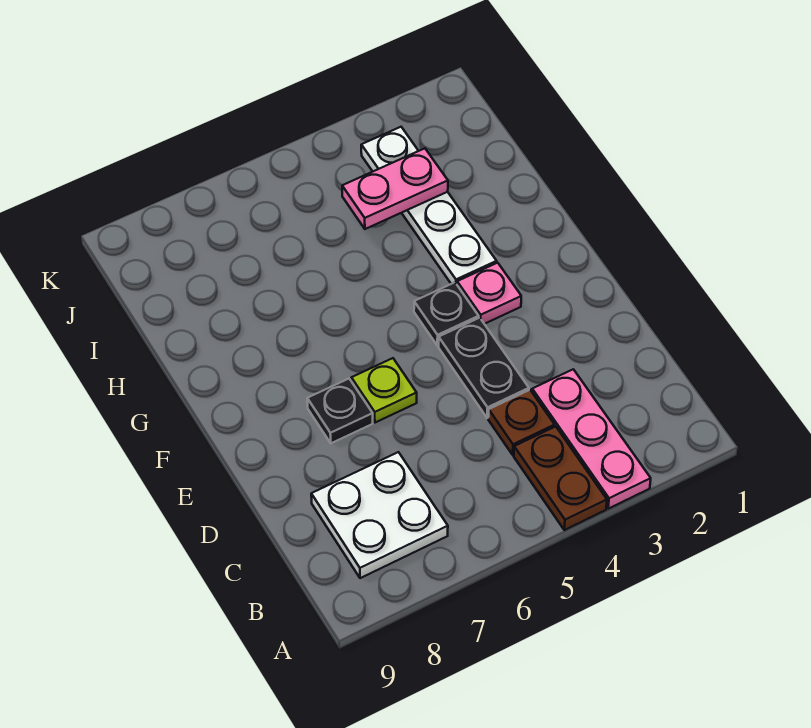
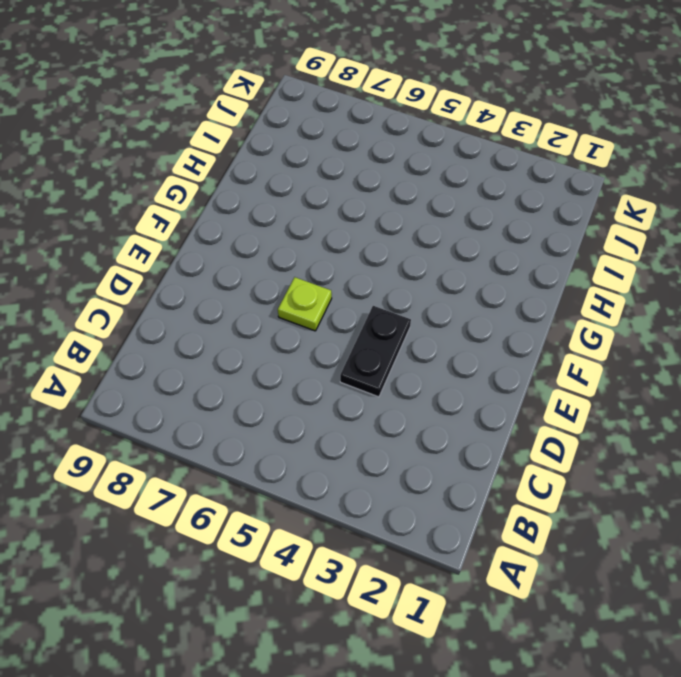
none -> pink 1x3 plate [532,369,651,509]
none -> brown 1x2 plate [514,426,607,530]

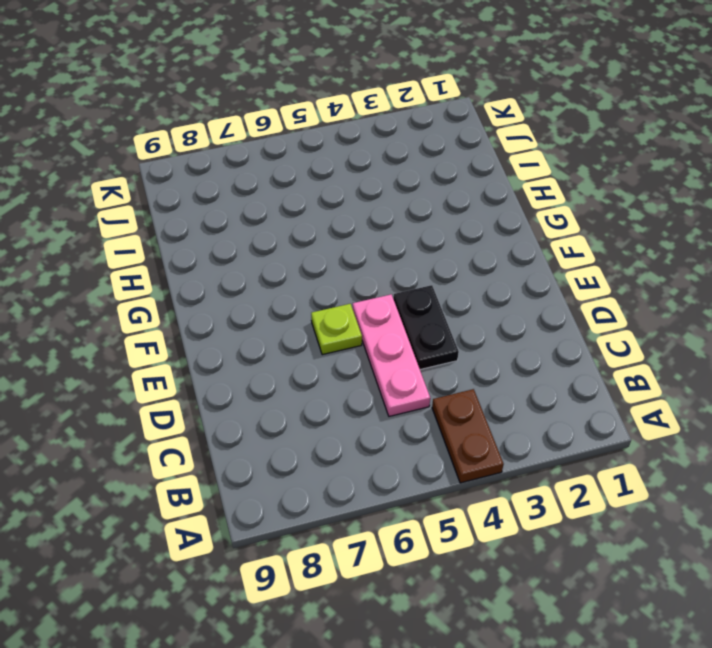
pink 1x3 plate [353,294,430,416] -> pink 1x3 plate moved to [532,369,651,509]
none -> white 2x2 plate [311,452,448,578]
none -> brown 1x1 plate [488,390,555,455]

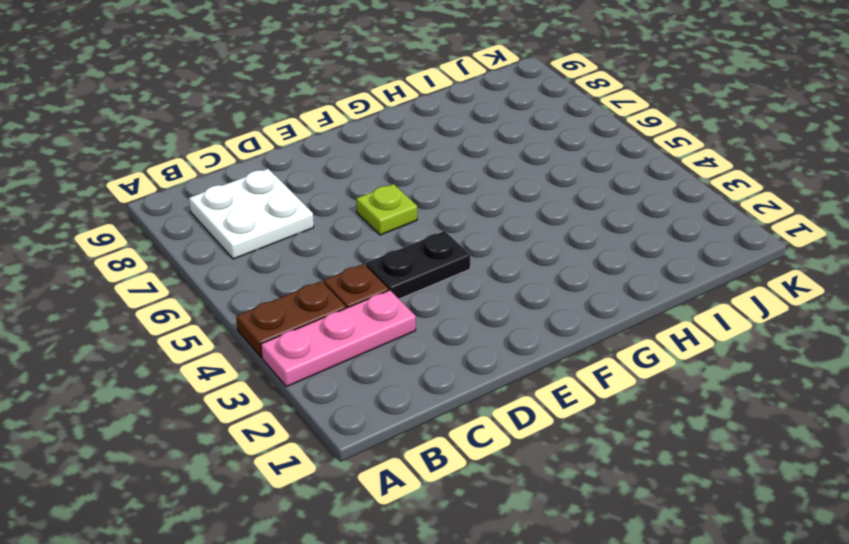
none -> black 1x1 plate [307,379,373,443]
none -> pink 1x1 plate [457,263,521,324]

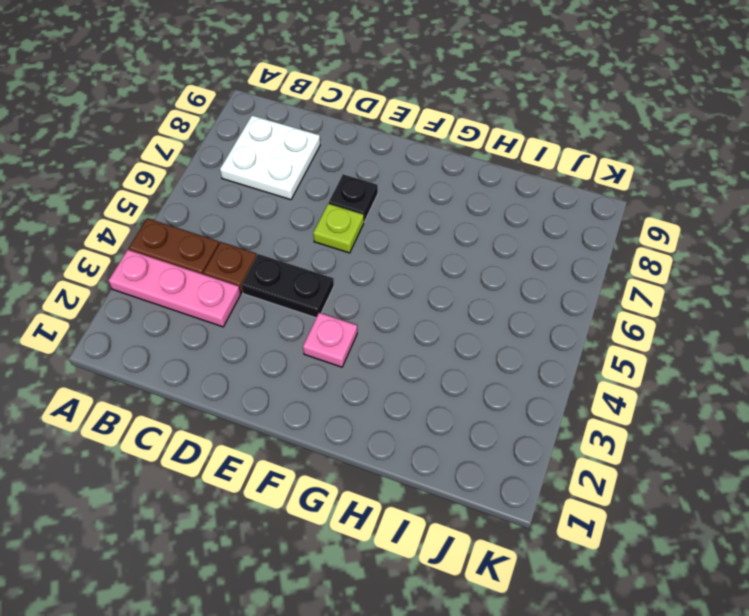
none -> black 1x1 plate [414,283,479,346]
none -> white 1x4 plate [361,127,497,284]

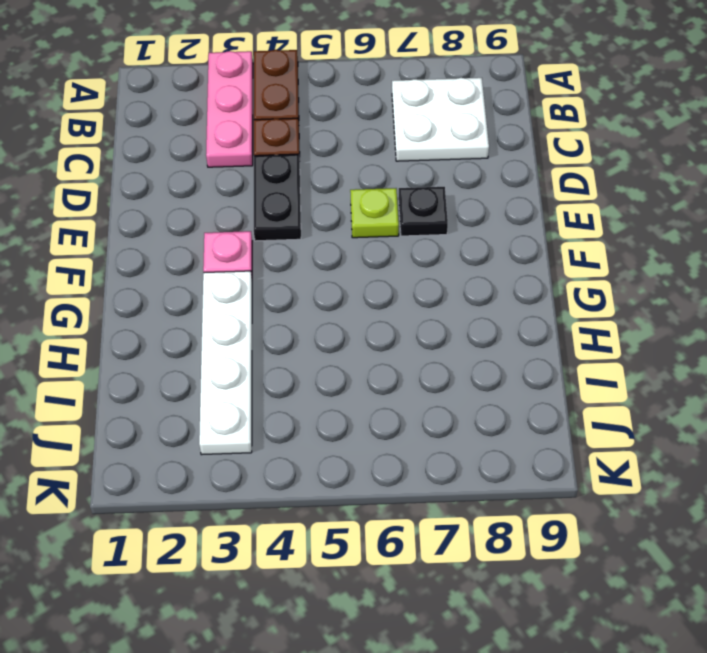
none -> black 1x1 plate [414,283,479,346]
none -> pink 1x2 plate [342,148,448,229]

